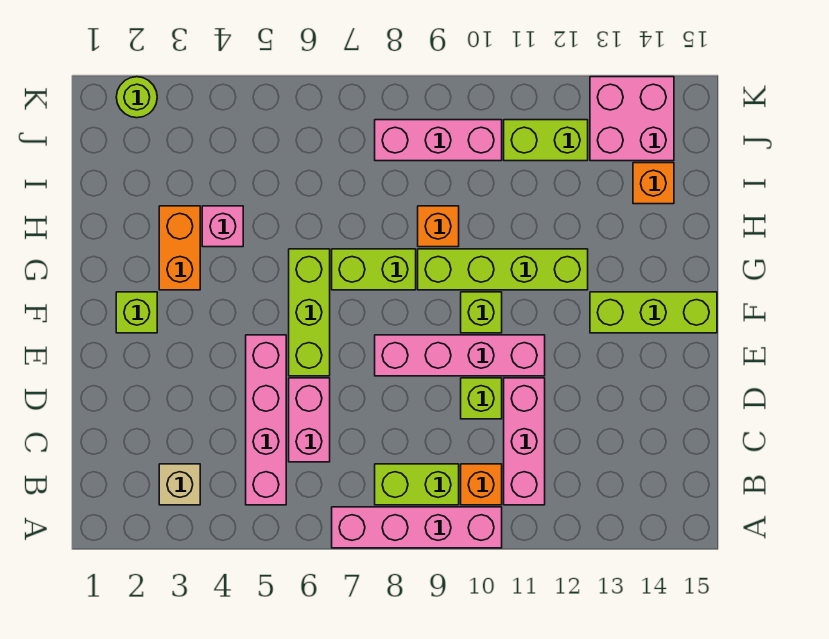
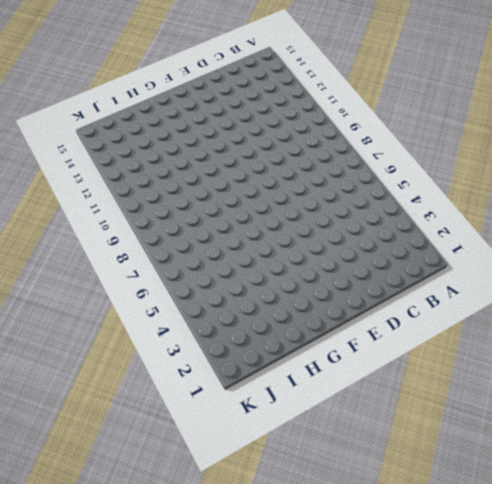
none -> pink 1x4 brick [332,507,502,548]
none -> tan 1x1 brick [159,464,200,505]
none -> pink 1x4 brick [246,335,286,505]

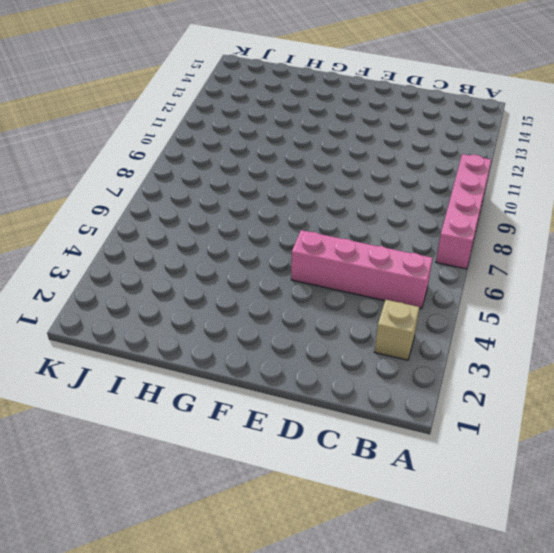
none -> lime 1x2 brick [375,464,459,505]
none -> orange 1x1 brick [461,464,502,505]
none -> pink 1x3 brick [504,378,545,505]

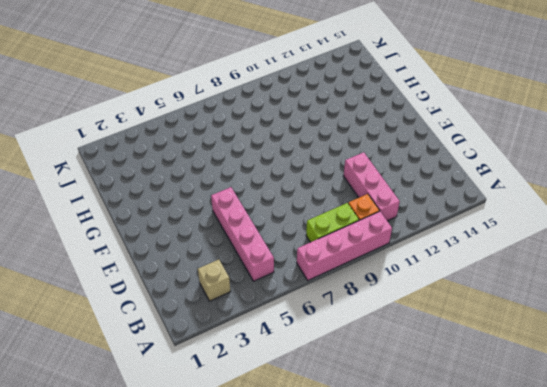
none -> pink 1x2 brick [289,378,330,462]
none -> lime 1x1 brick [461,378,502,419]
none -> lime 1x3 brick [289,249,330,376]

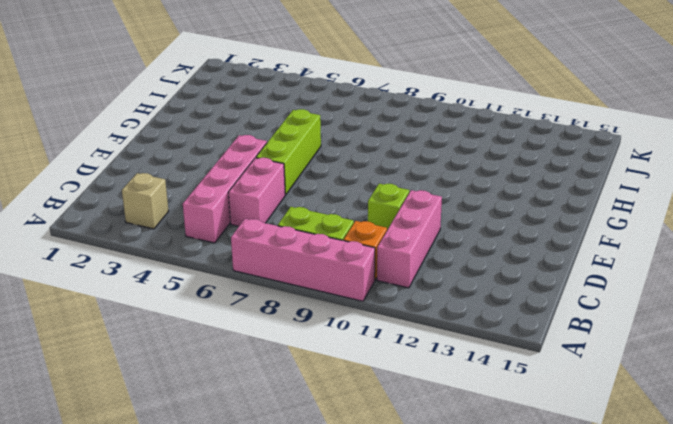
none -> pink 1x4 brick [375,335,545,376]
none -> lime 1x1 brick [116,292,157,333]
none -> lime 1x1 brick [461,292,502,333]

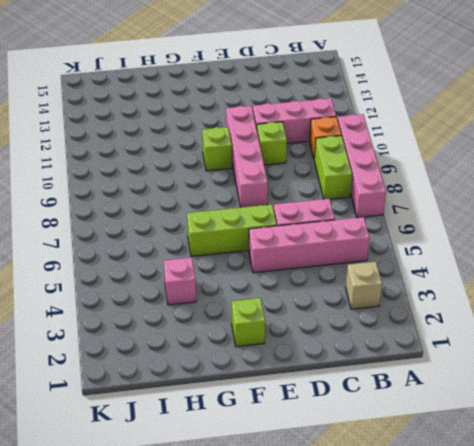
none -> lime 1x3 brick [590,292,717,333]
none -> orange 1x2 brick [159,206,200,290]
none -> lime 1x2 brick [332,249,416,290]

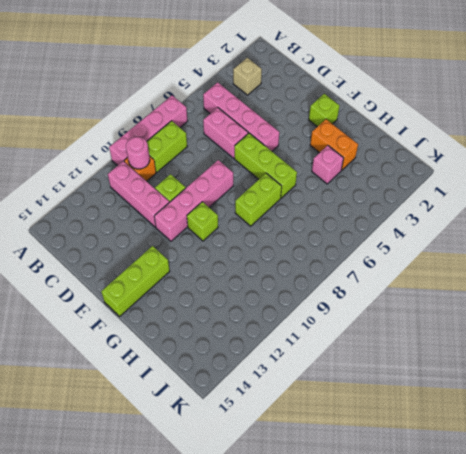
pink 1x1 round brick [126,137,150,169] -> none
none -> lime 1x4 brick [418,249,588,290]
none -> orange 1x1 brick [418,206,459,247]
none -> orange 1x1 brick [633,163,674,204]

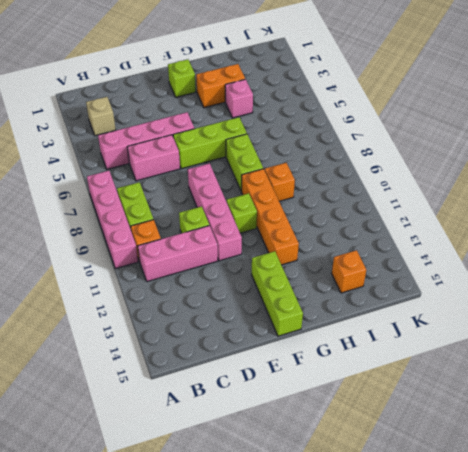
orange 1x4 brick [241,169,299,265] -> lime 1x4 brick [418,249,588,290]
none -> pink 1x3 brick [375,120,502,161]
none -> lime 1x2 brick [504,120,588,161]
none -> pink 2x2 brick [590,77,674,161]

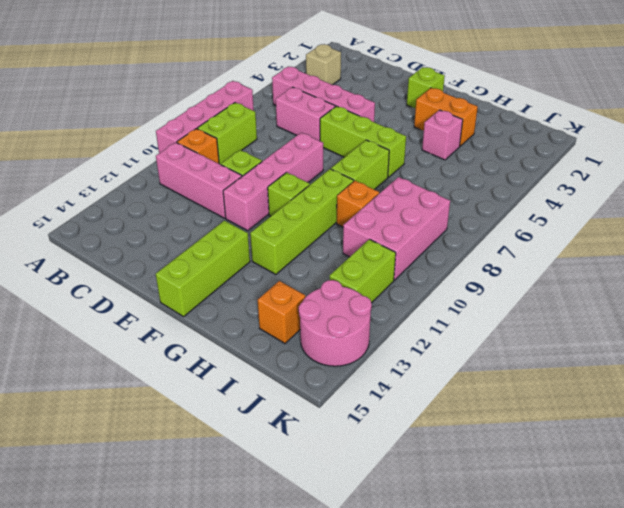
pink 2x3 brick [343,177,450,280] -> pink 1x3 brick [375,120,502,161]
pink 2x2 round brick [299,280,372,366] -> pink 2x2 brick [590,77,674,161]
none -> lime 1x1 round brick [116,77,157,118]

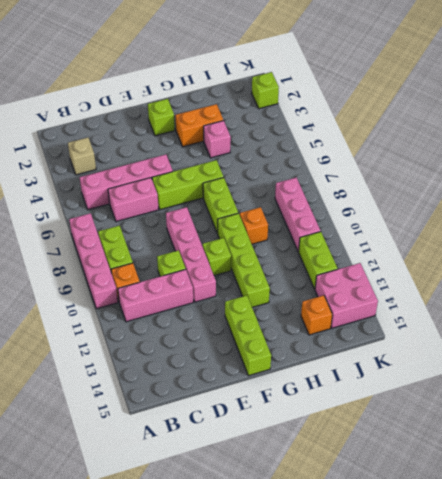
lime 1x1 brick [252,72,279,109] -> lime 1x1 round brick [116,77,157,118]

